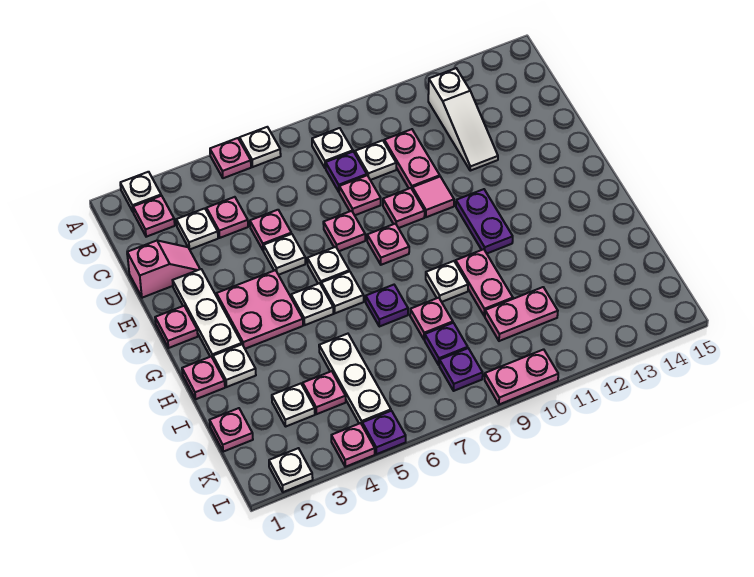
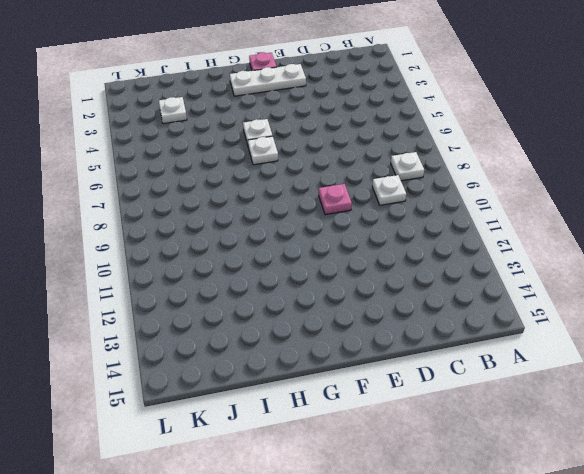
none -> white 1x1 plate [120,172,161,213]
none -> pink 1x1 plate [210,138,251,178]
none -> white 1x1 plate [240,127,281,167]
none -> pink 1x1 plate [133,196,175,237]

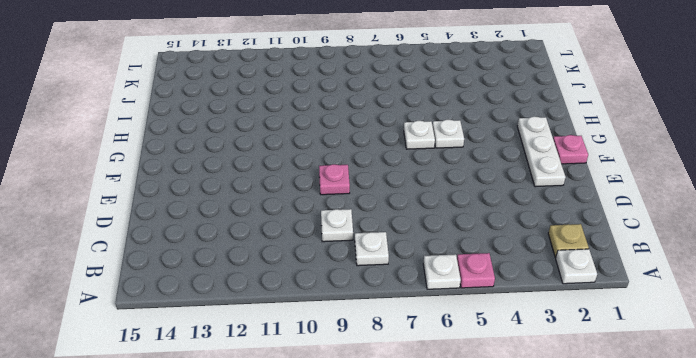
tan 1x1 plate [548,224,589,257] -> pink 1x1 plate [133,196,175,237]
none -> white 1x3 slope [428,68,498,171]
none -> white 1x1 plate [176,208,218,249]
none -> pink 1x1 plate [206,197,248,238]
none -> purple 1x1 plate [326,152,367,192]

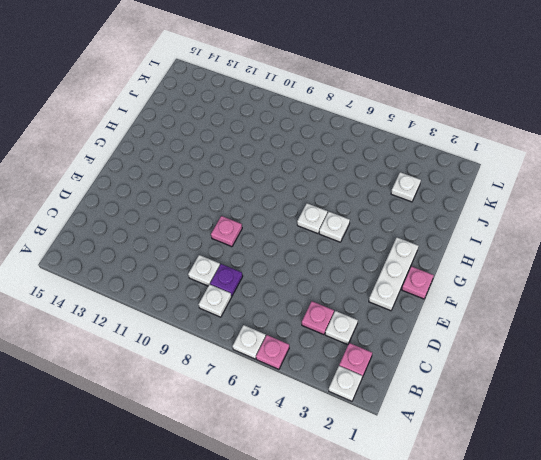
none -> white 1x3 slope [428,68,498,171]
none -> pink 1x2 plate [384,129,440,188]
none -> pink 1x2 slope [127,240,200,298]
none -> pink 1x1 plate [250,210,291,251]

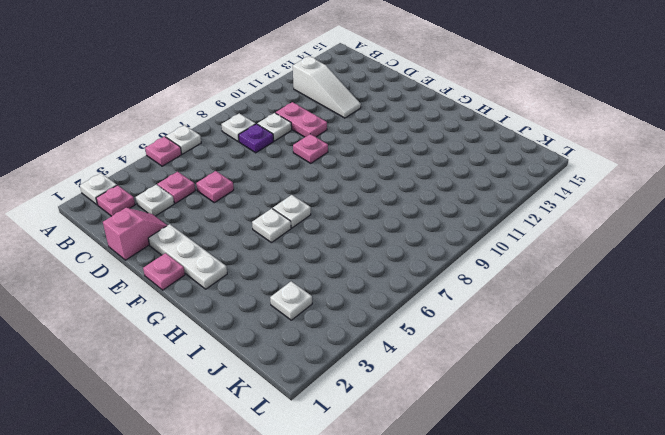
none -> pink 1x1 plate [339,175,381,215]
none -> white 1x1 plate [263,234,305,275]
none -> pink 1x1 plate [323,211,365,251]
none -> pink 1x1 tile [412,177,454,217]

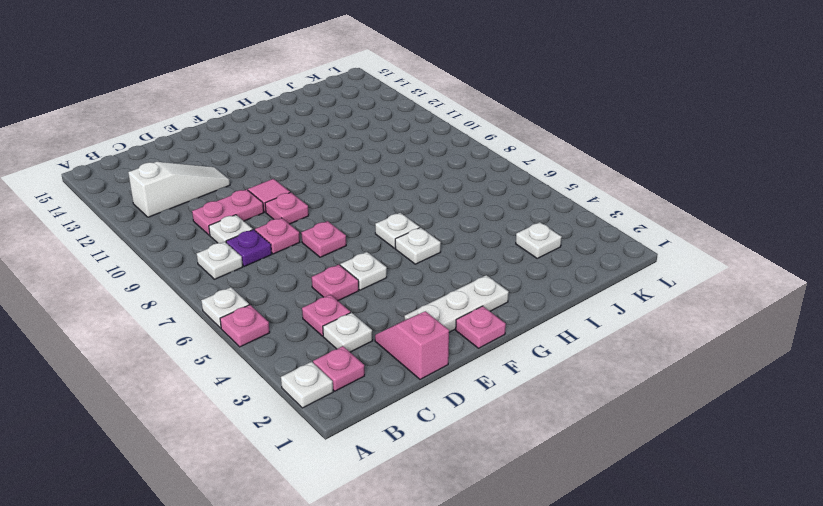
none -> pink 2x2 plate [216,270,303,349]
none -> white 1x1 plate [307,247,349,284]
none -> pink 1x1 plate [367,224,409,265]
none -> purple 1x2 plate [456,189,513,253]

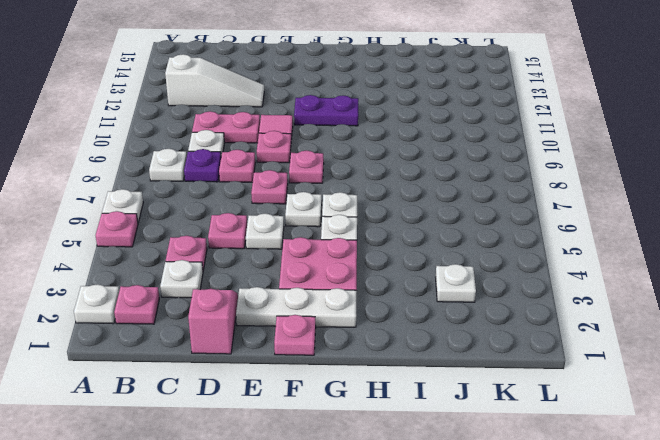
none -> pink 1x1 plate [182,357,225,399]
none -> white 1x1 plate [213,344,256,387]
none -> purple 1x1 plate [366,285,408,327]
none -> white 1x1 plate [426,261,468,302]

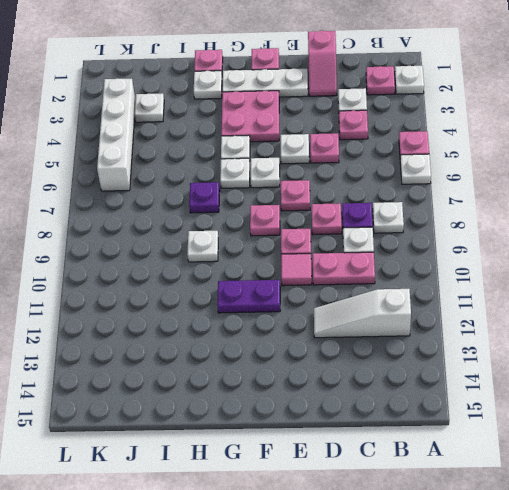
white 1x4 brick [97,78,135,191] -> white 1x3 plate [319,334,391,424]
none -> pink 1x2 plate [456,249,513,316]
none -> pink 1x1 plate [410,298,453,340]
none -> pink 1x1 plate [210,408,253,452]
none -> pink 1x1 plate [303,371,346,414]

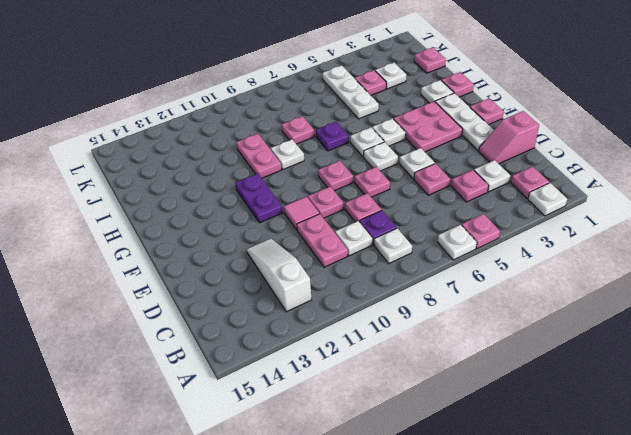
none -> purple 1x1 plate [425,323,468,365]
none -> pink 1x2 plate [485,287,558,341]
none -> purple 1x1 plate [439,348,483,391]
none -> white 1x1 plate [269,448,313,492]

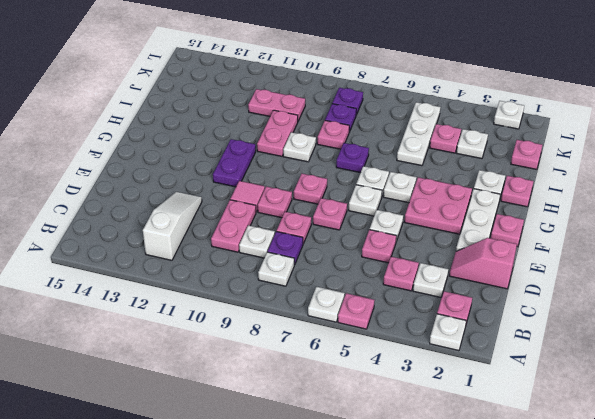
none -> pink 1x1 plate [331,423,375,467]
none -> purple 1x1 plate [362,411,406,454]
none -> pink 1x2 plate [485,349,558,404]

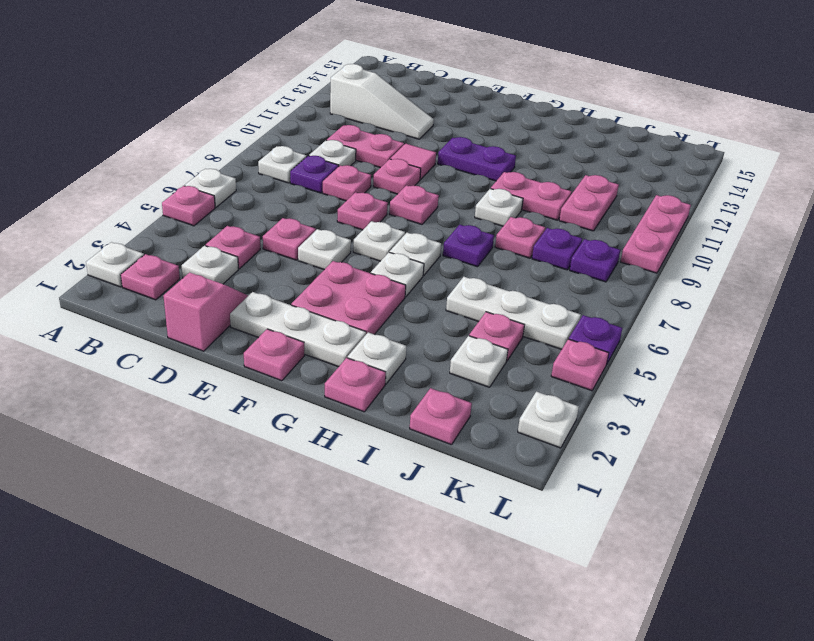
pink 1x3 plate [621,195,691,273] -> pink 1x2 plate [485,349,558,404]

